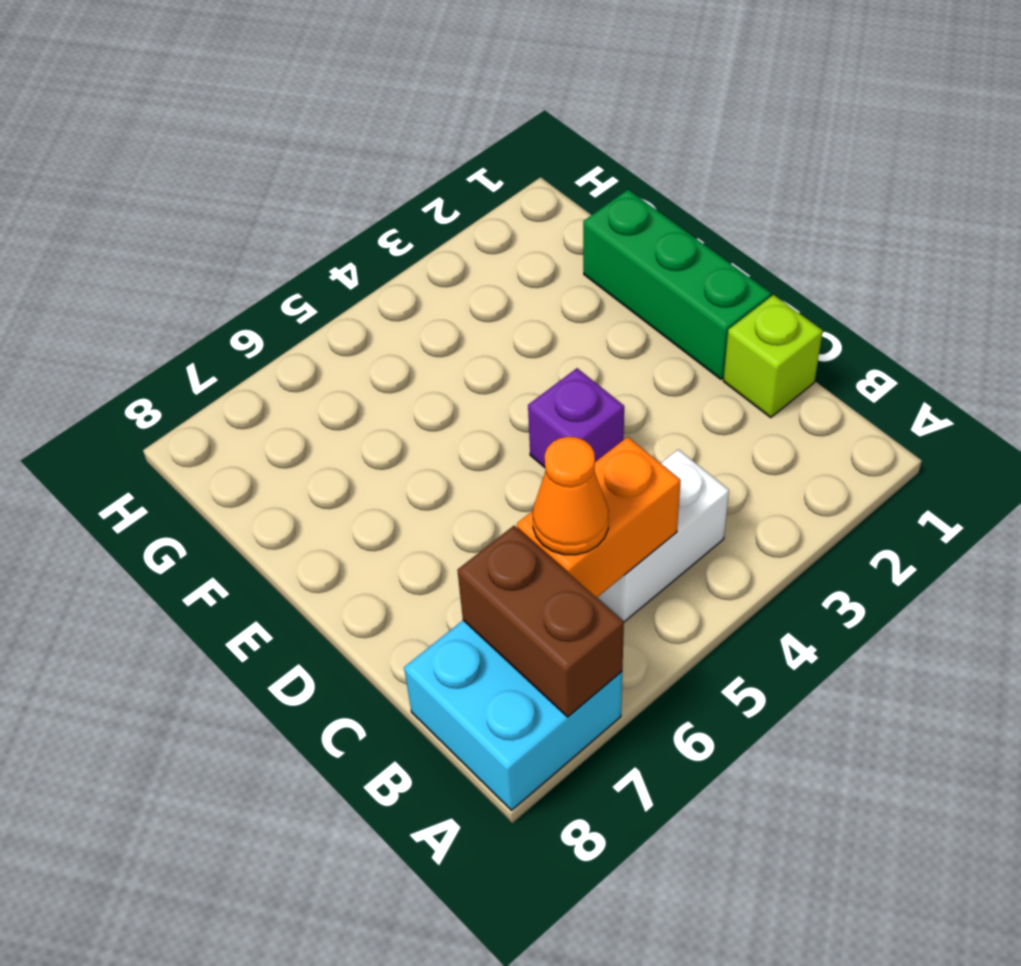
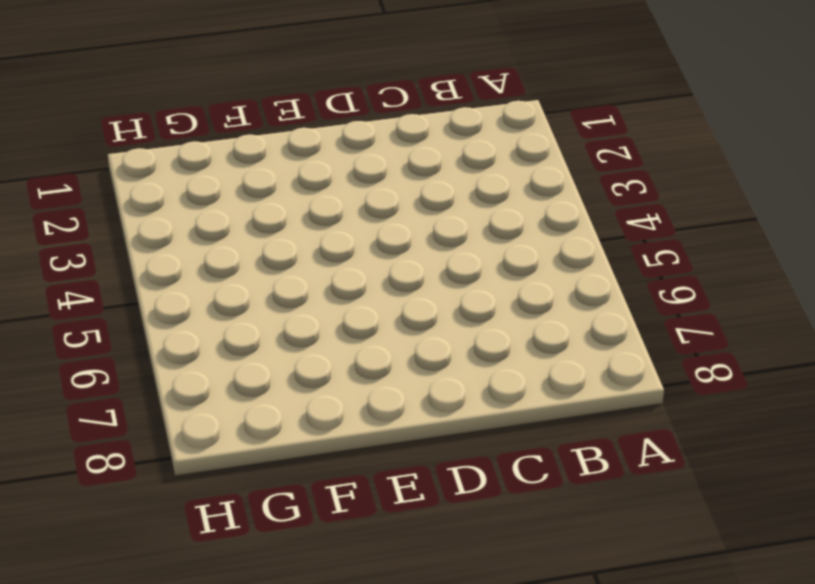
none -> cyan 2x2 brick [404,620,622,810]
none -> white 1x2 brick [597,449,729,622]

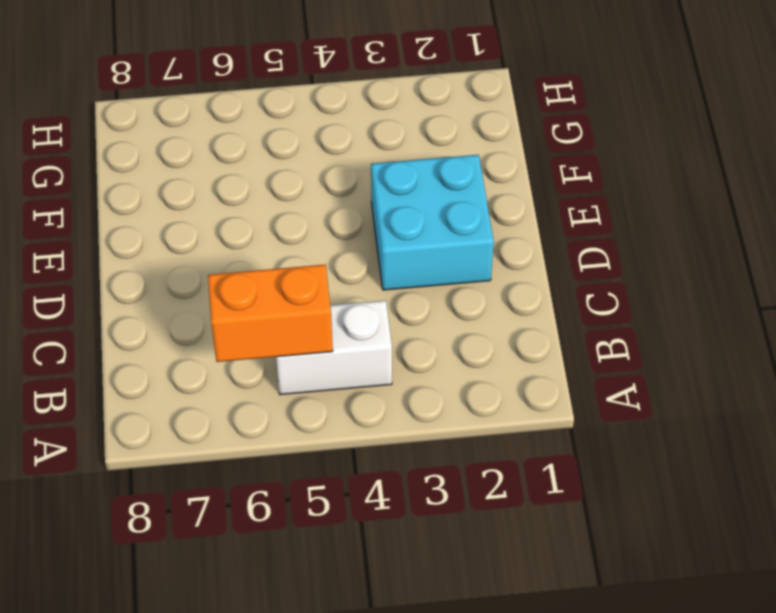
cyan 2x2 brick [371,155,494,290] -> cyan 2x2 brick moved to [404,620,622,810]
none -> lime 1x1 brick [723,295,823,418]
none -> green 1x3 brick [583,190,771,379]

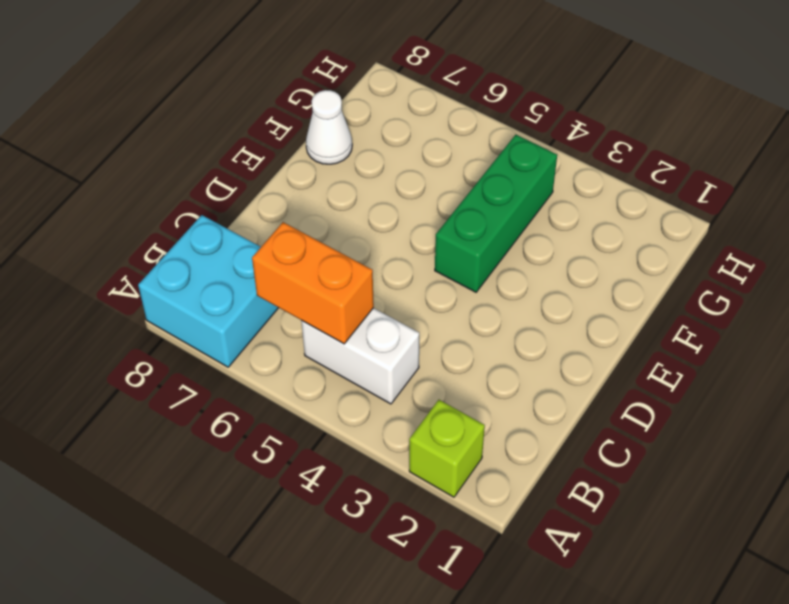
lime 1x1 brick [409,400,485,497] -> lime 1x1 brick moved to [723,295,823,418]
green 1x3 brick [435,135,557,292] -> green 1x3 brick moved to [583,190,771,379]
white 1x1 cone [306,90,352,164] -> none
none -> purple 1x1 brick [528,368,624,468]
none -> brown 1x2 brick [457,526,624,717]

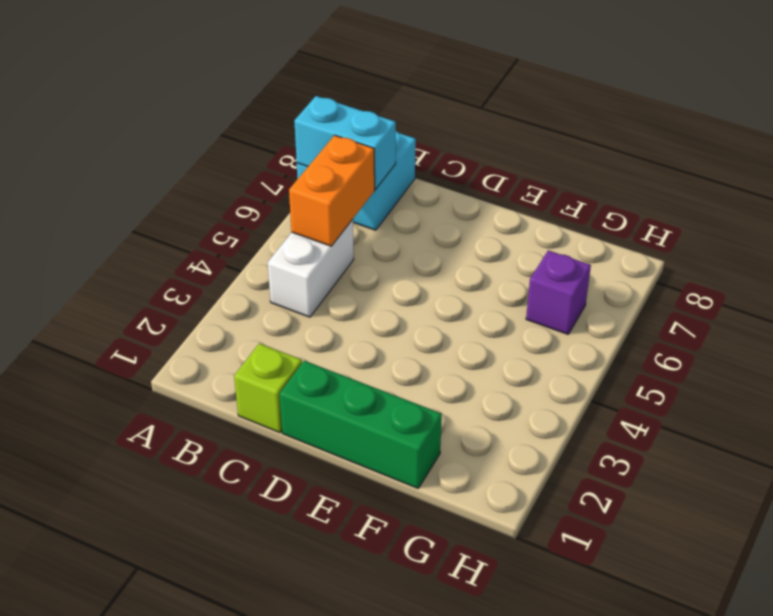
cyan 1x2 brick [294,96,396,189] -> brown 1x2 brick [457,526,624,717]
purple 1x1 brick [526,250,591,334] -> purple 1x1 brick moved to [528,368,624,468]
none -> orange 1x1 cone [533,437,609,555]

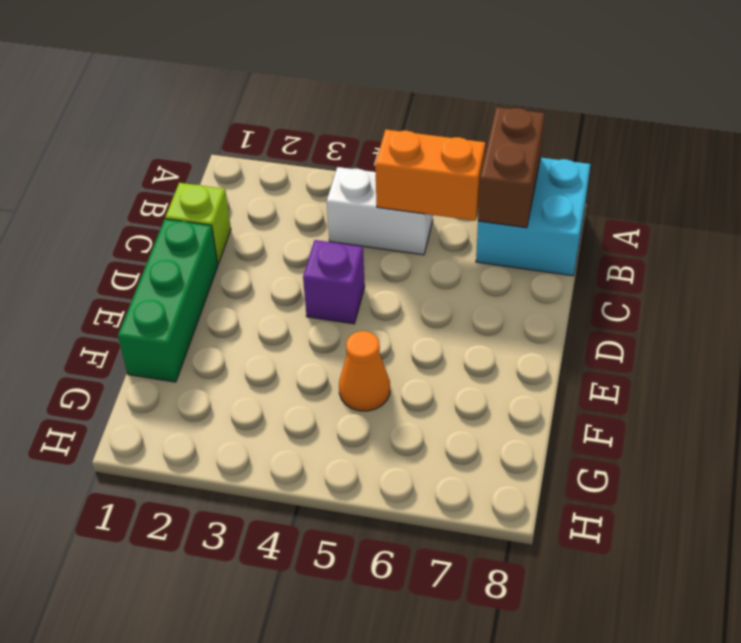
orange 1x1 cone [339,331,390,411] -> orange 1x1 cone moved to [533,437,609,555]

